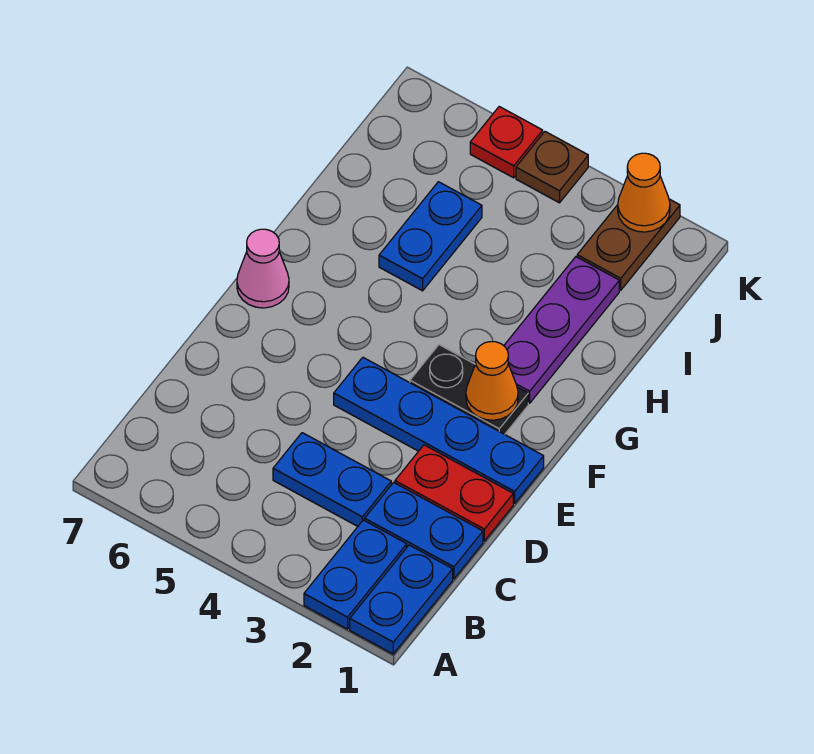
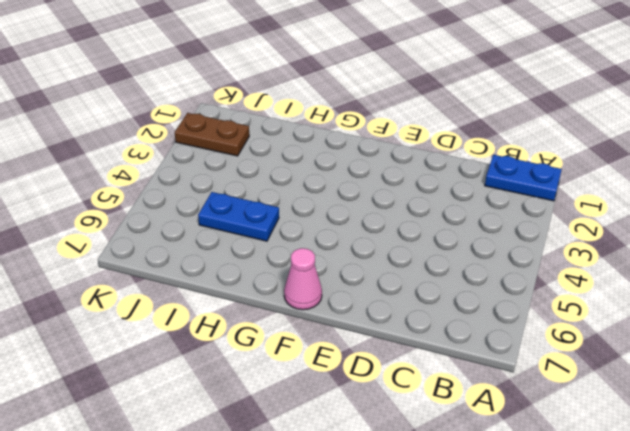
none -> blue 1x2 plate [304,520,407,629]
none -> blue 1x2 plate [365,482,483,579]
none -> blue 1x2 plate [273,433,391,526]

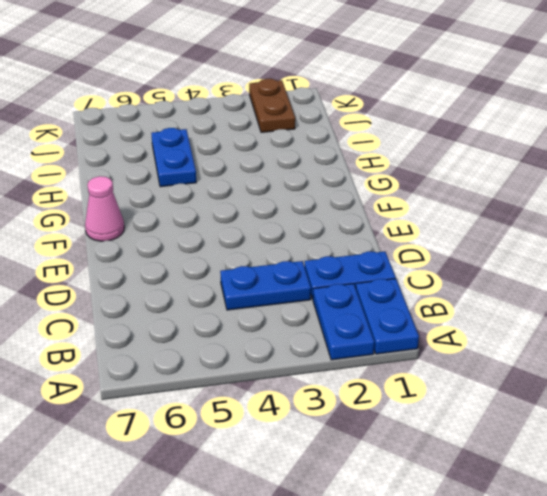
none -> red 1x2 plate [395,445,513,541]
none -> blue 1x4 plate [334,357,544,503]
none -> black 1x2 plate [410,345,528,434]

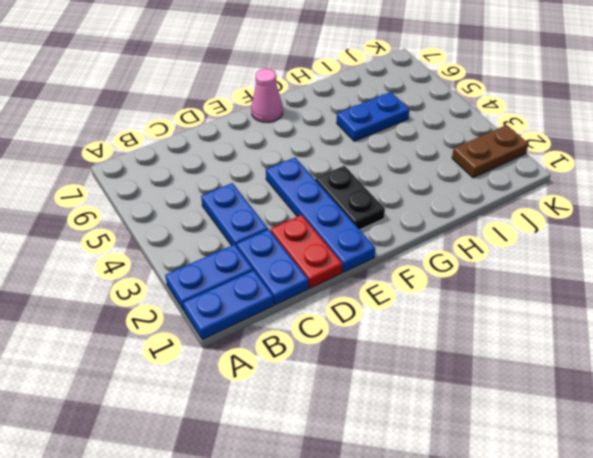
none -> purple 1x3 plate [504,257,619,403]
none -> brown 1x1 plate [516,132,588,203]
none -> red 1x1 plate [470,107,543,178]

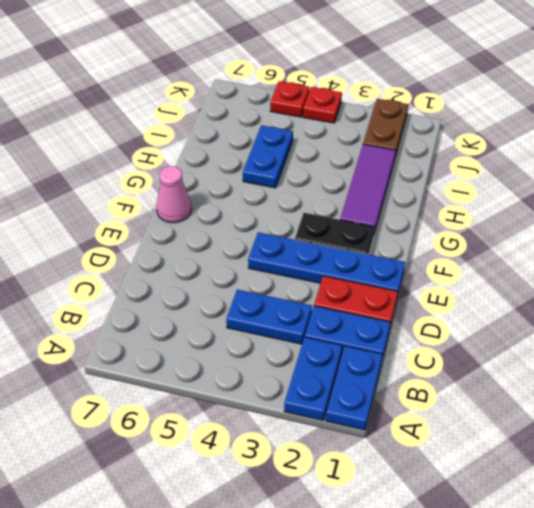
purple 1x3 tile [340,144,396,233] -> purple 1x3 plate [504,257,619,403]
red 1x1 plate [303,87,342,123] -> brown 1x1 plate [516,132,588,203]
none -> orange 1x1 cone [466,342,518,420]
none -> orange 1x1 cone [618,153,670,232]

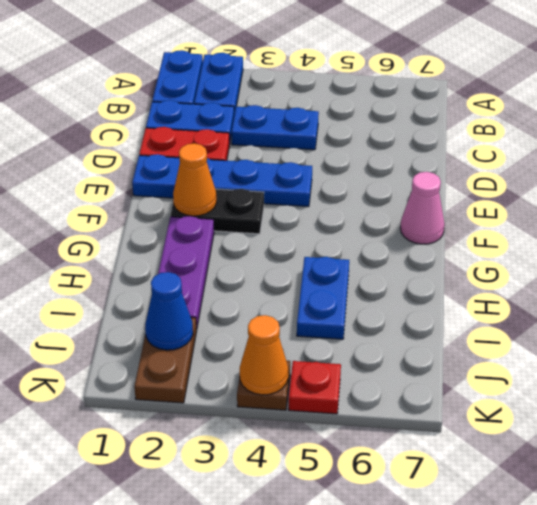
blue 1x1 cone [145,272,193,350] -> none
orange 1x1 cone [240,315,288,395] -> orange 1x1 cone moved to [618,153,670,232]

